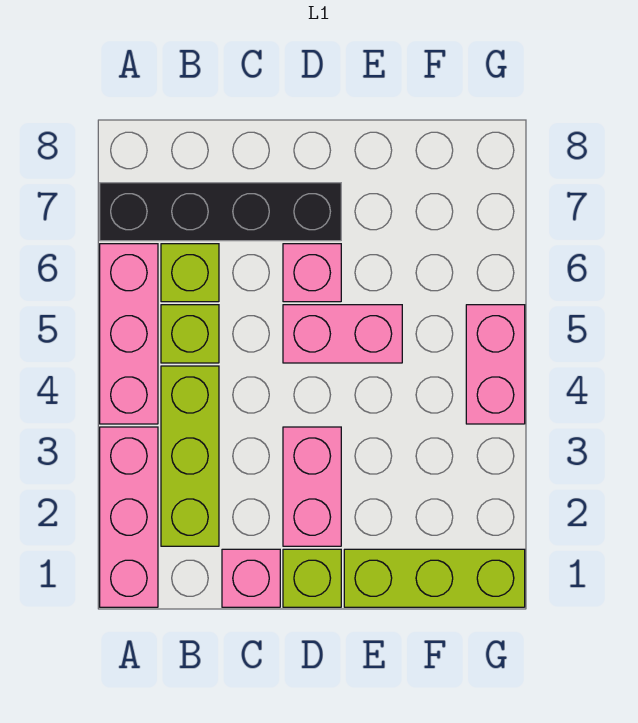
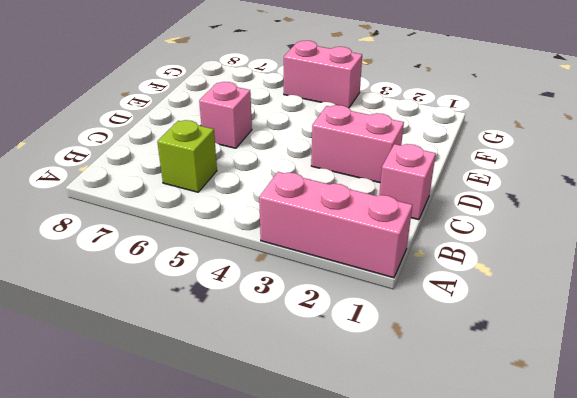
none -> pink 1x3 brick [100,244,158,424]
none -> black 1x4 brick [100,183,341,241]
none -> lime 1x3 brick [161,366,219,546]

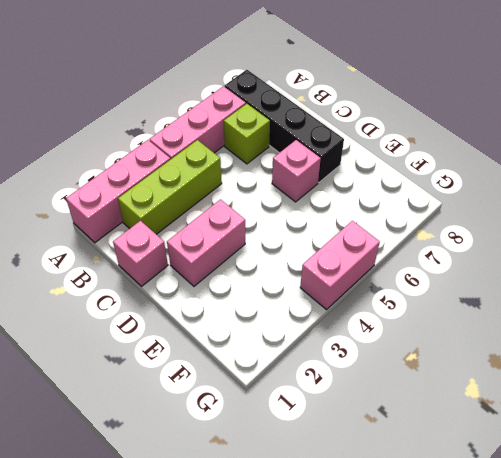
none -> lime 1x1 brick [161,305,219,363]
none -> lime 1x1 brick [283,549,341,607]
none -> pink 1x2 brick [283,305,402,363]

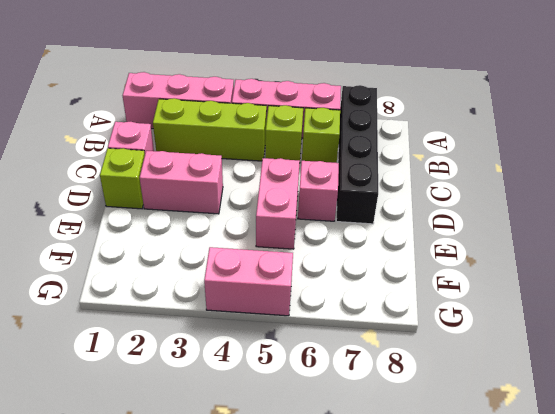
none -> lime 1x3 brick [344,549,525,607]

